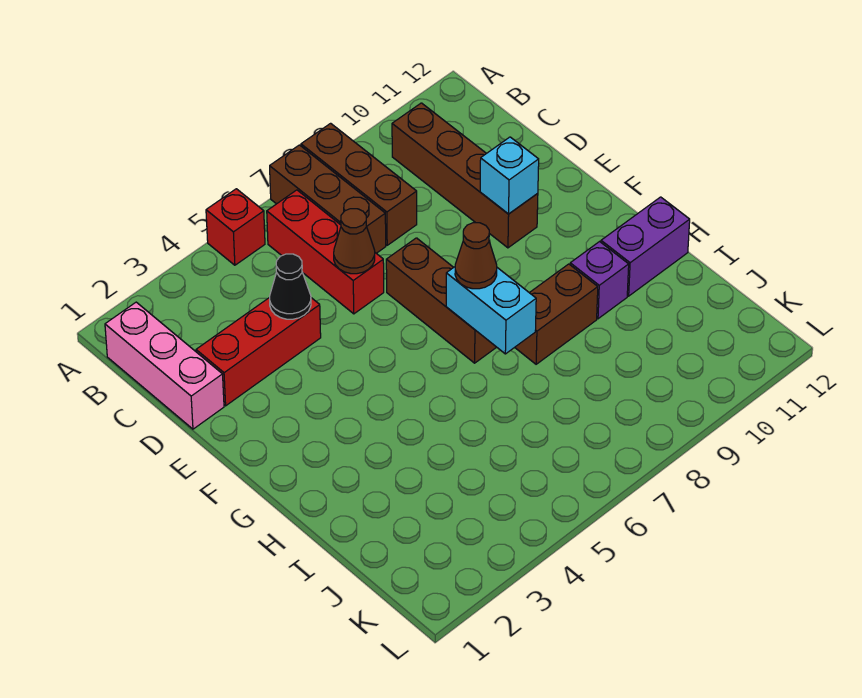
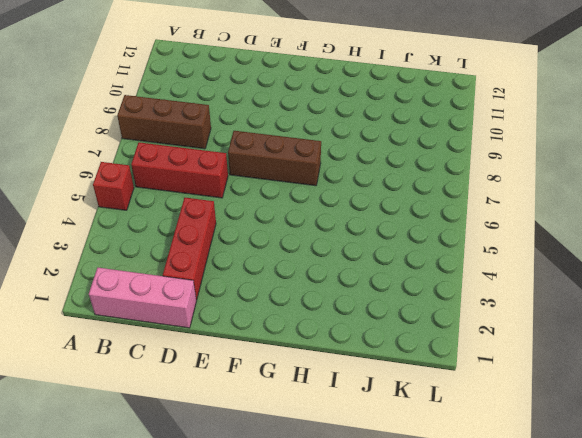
none -> brown 1x3 brick [270,145,386,253]
none -> brown 1x4 brick [392,103,538,248]
none -> brown 1x2 brick [515,264,598,364]

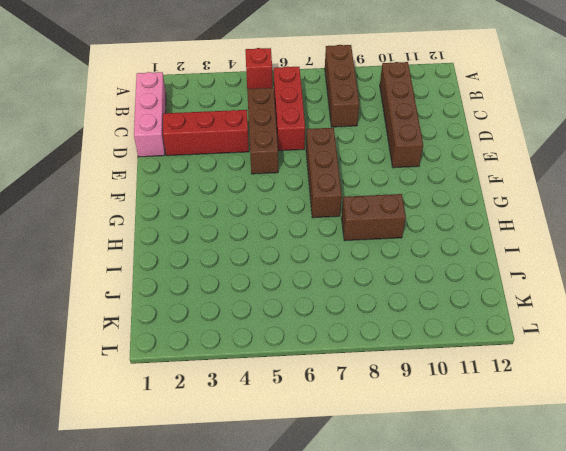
brown 1x3 brick [247,88,278,174] -> brown 1x3 brick moved to [270,145,386,253]
none -> purple 1x1 brick [570,242,629,319]
none -> purple 1x2 brick [601,197,690,296]
none -> black 1x1 cone [270,254,311,319]

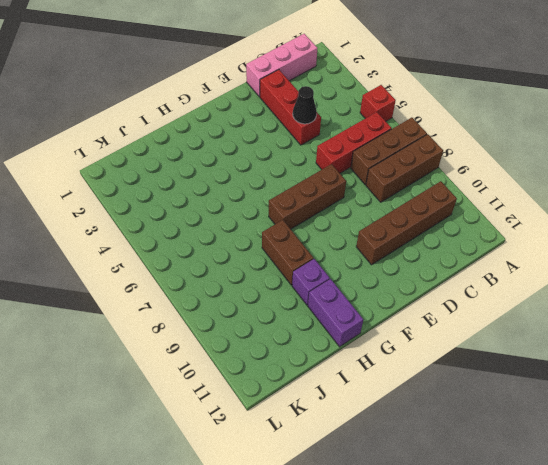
none -> brown 1x1 cone [334,209,375,274]
none -> cyan 1x1 brick [480,137,539,214]
none -> cyan 1x2 brick [446,267,536,354]

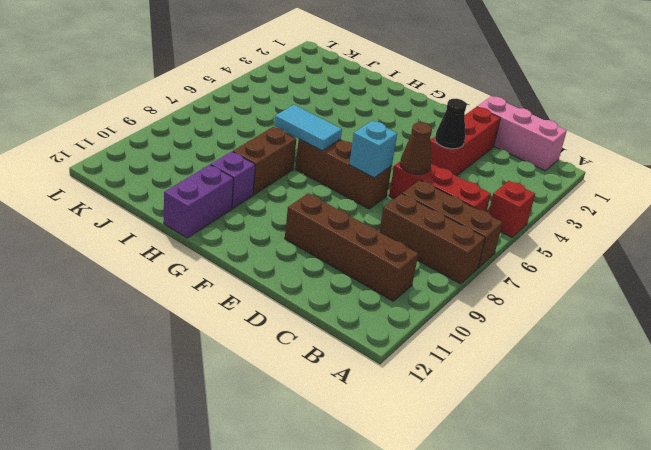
cyan 1x1 brick [349,121,397,178] -> cyan 1x1 brick moved to [480,137,539,214]
cyan 1x2 tile [274,105,342,151] -> cyan 1x2 brick [446,267,536,354]
none -> brown 1x1 cone [455,223,497,289]

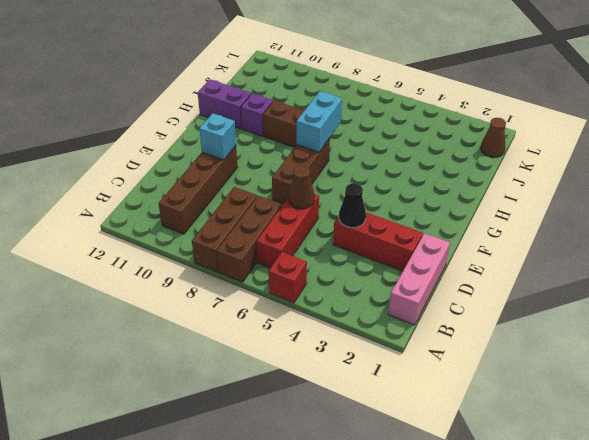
brown 1x1 cone [481,118,506,157] -> brown 1x1 cone moved to [455,223,497,289]

